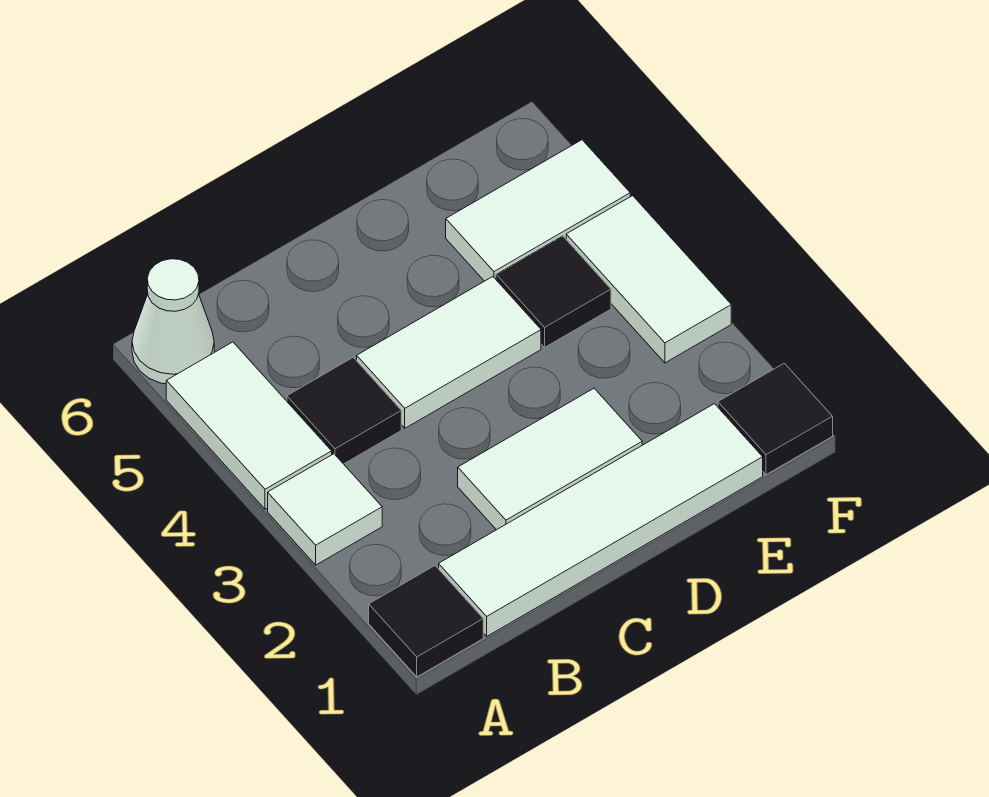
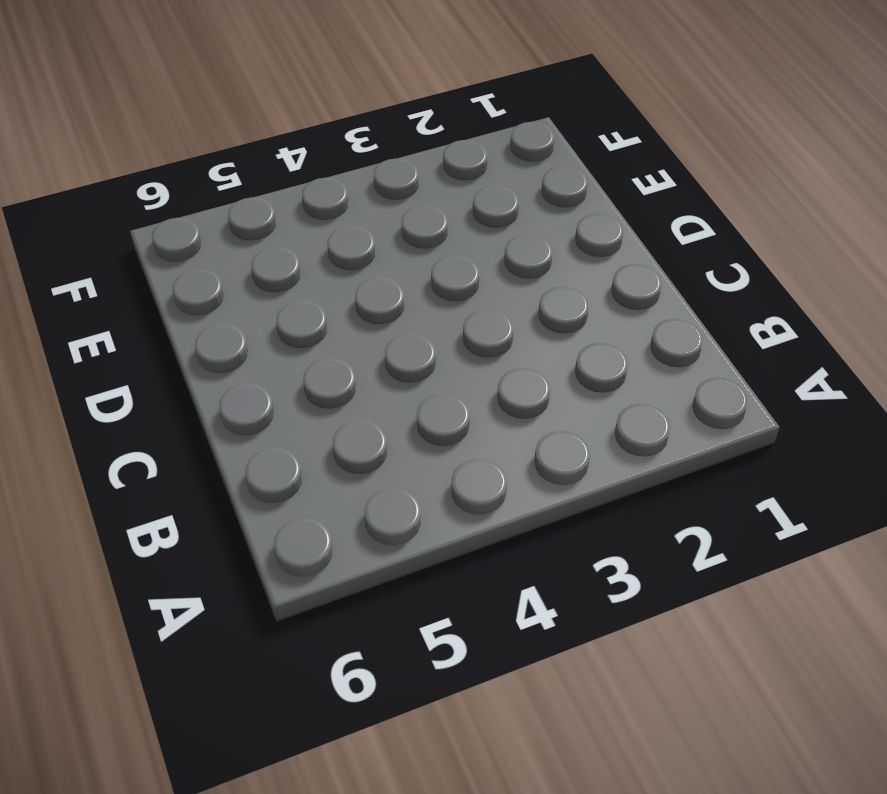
none -> black 1x1 tile [369,566,483,677]
none -> white 1x1 tile [268,454,382,565]
none -> white 1x2 tile [166,342,332,509]

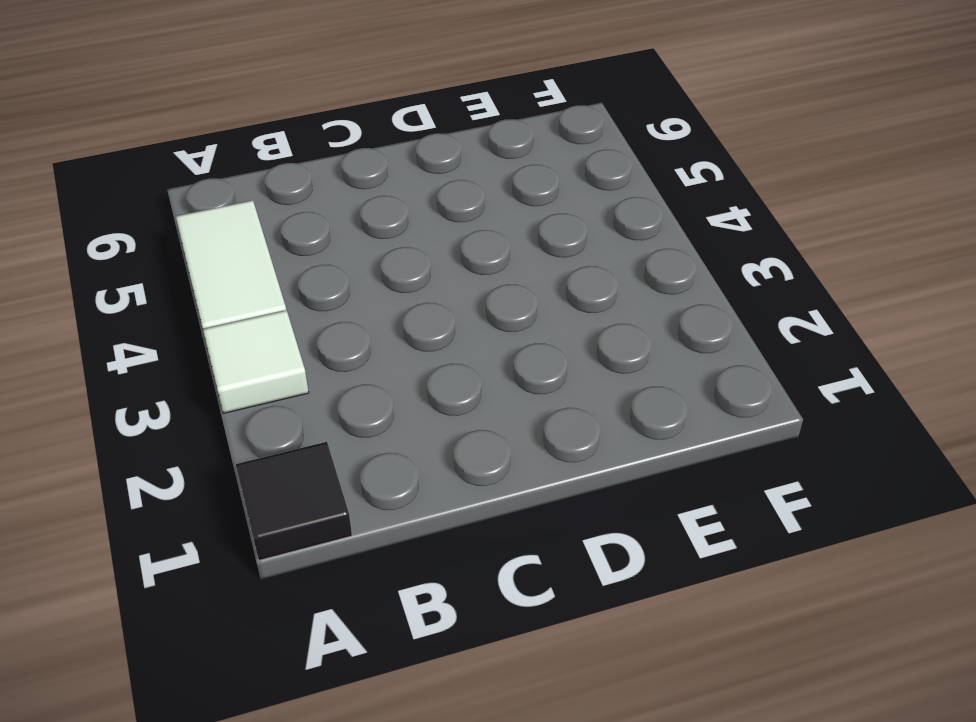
none -> white 1x1 cone [132,259,214,384]
none -> white 1x4 tile [439,404,763,636]
none -> black 1x1 tile [287,357,401,464]

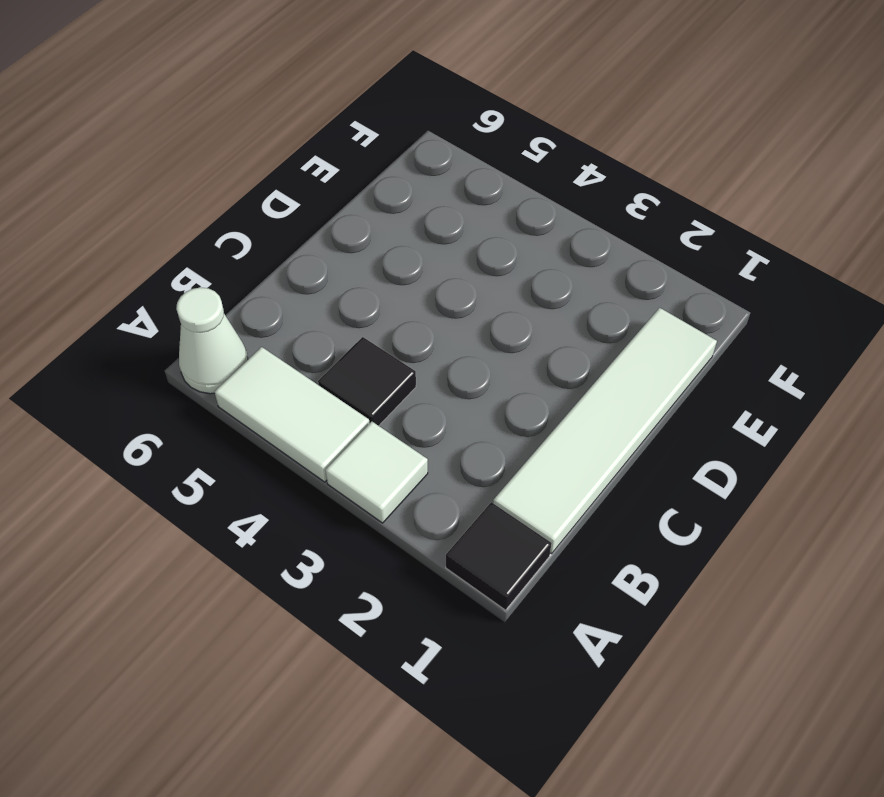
none -> white 1x2 tile [458,388,642,530]
none -> white 1x2 tile [357,277,541,428]
none -> black 1x1 tile [496,236,611,347]

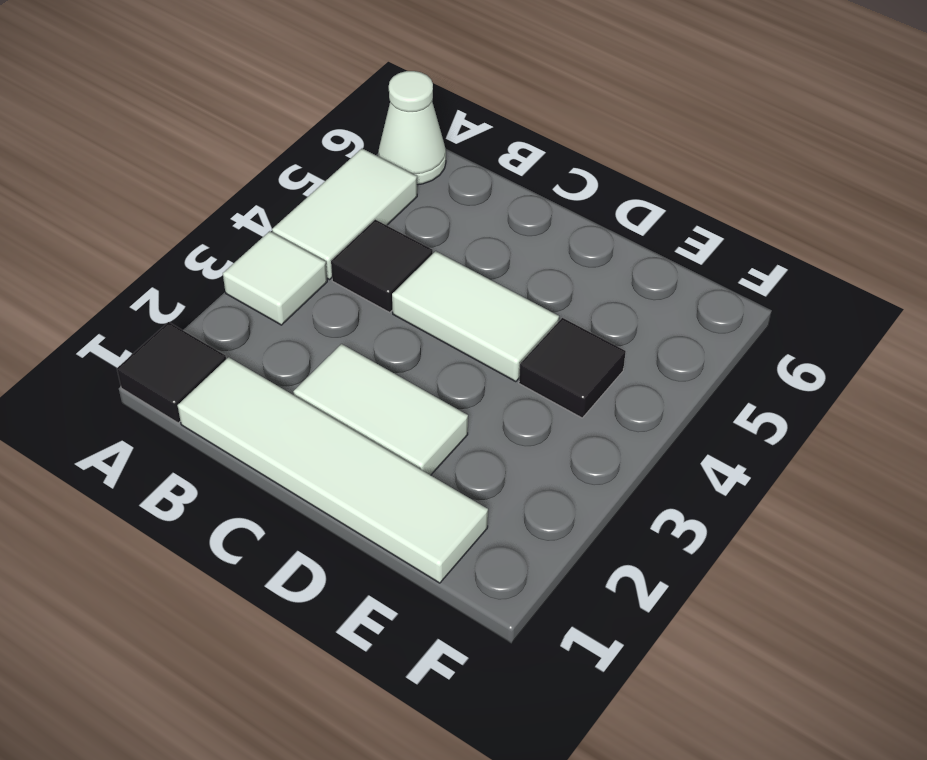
none -> white 1x2 tile [446,140,630,281]
none -> black 1x1 tile [718,363,833,475]
none -> white 1x2 tile [566,196,731,363]

